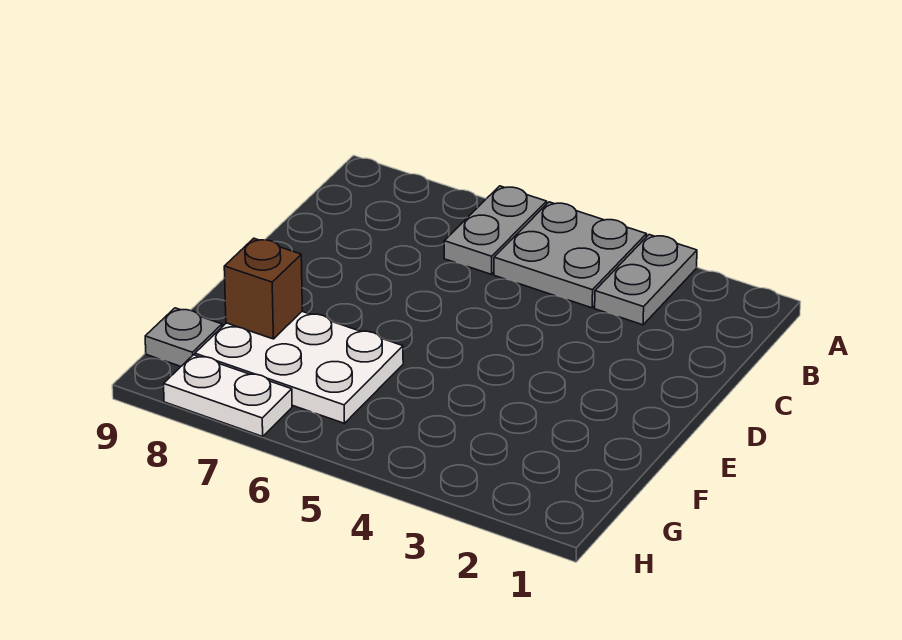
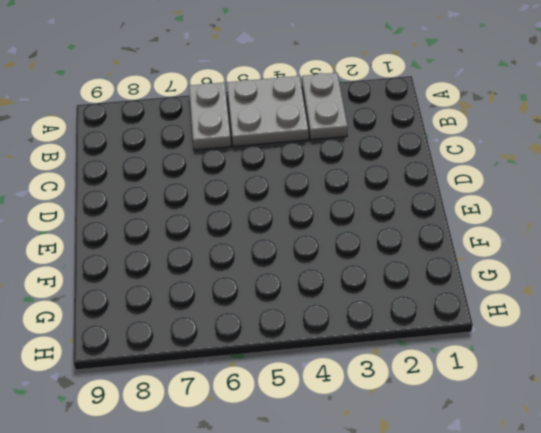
none -> white 2x3 plate [195,312,403,423]
none -> grey 1x1 plate [145,308,222,366]

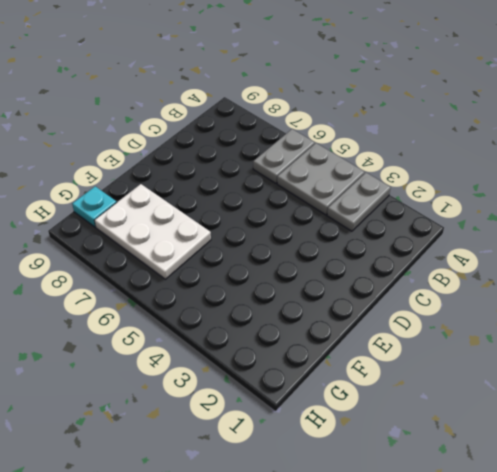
cyan 1x1 plate [72,186,117,227] -> grey 1x1 plate [145,308,222,366]
none -> white 1x2 plate [164,355,292,436]
none -> brown 1x1 brick [224,238,302,339]

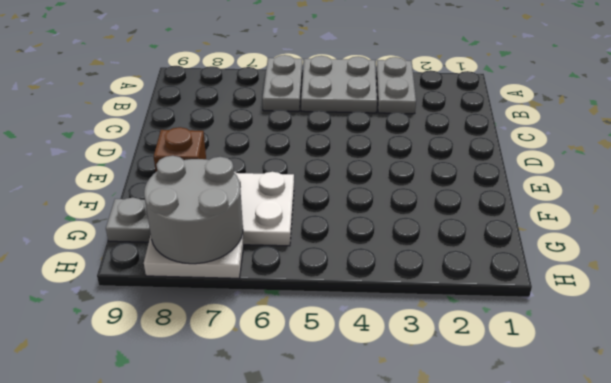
grey 2x2 round brick [144,156,243,264] -> none

